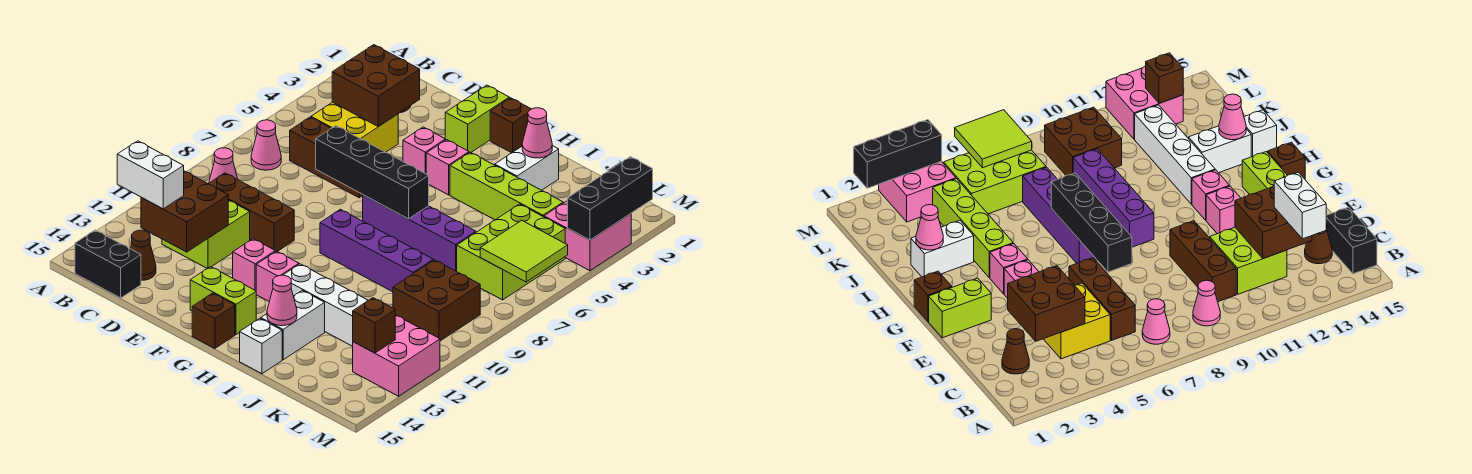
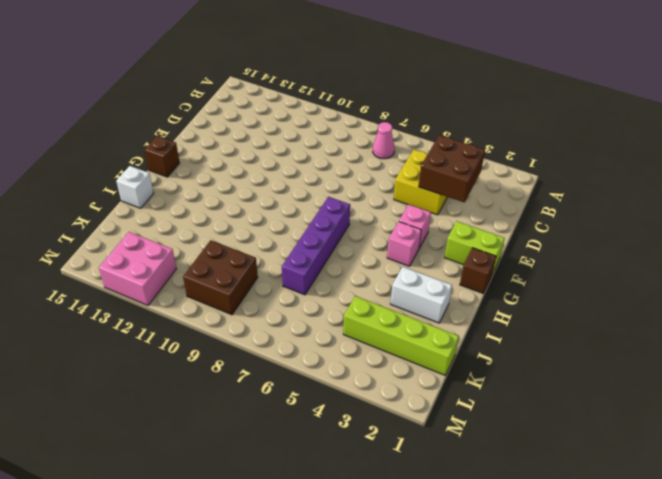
lime 1x4 brick [343,296,459,375] -> lime 1x4 brick turned to [450,152,563,220]
none -> pink 1x1 cone [209,148,238,183]
none -> black 1x2 brick [75,230,141,298]
none -> brown 1x1 cone [1002,329,1029,374]
none -> brown 1x3 brick [290,117,363,198]

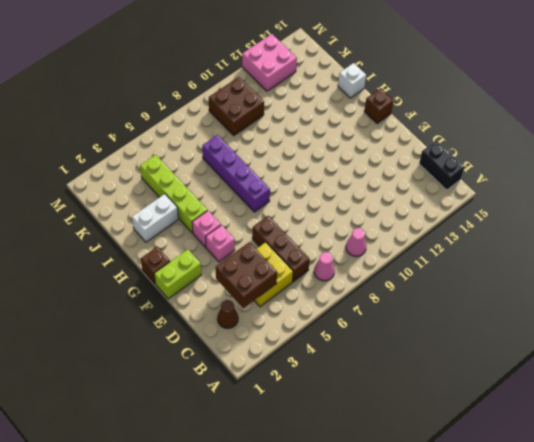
none -> brown 1x3 brick [209,173,294,252]
none -> lime 2x2 brick [162,200,250,268]
none -> brown 1x1 cone [130,230,156,280]
none -> pink 1x1 brick [233,239,275,291]

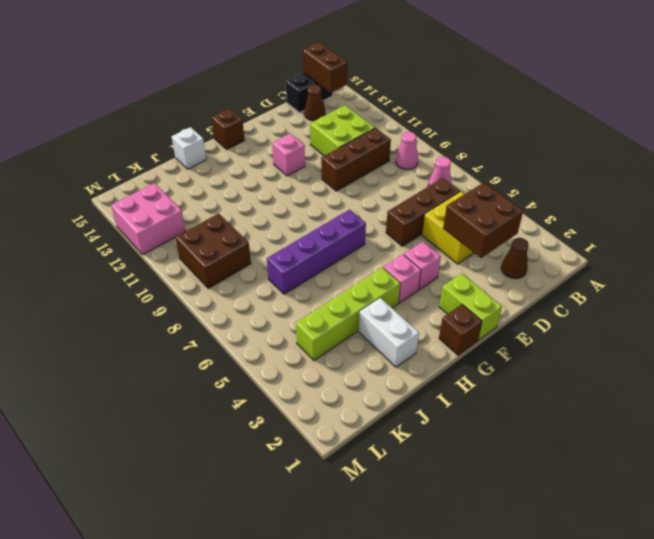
brown 1x2 brick [303,42,348,93] -> none
none -> lime 1x2 brick [190,267,256,334]
none -> purple 1x4 brick [320,209,433,292]
none -> pink 1x1 brick [256,251,299,301]
none -> white 1x4 brick [284,264,368,346]

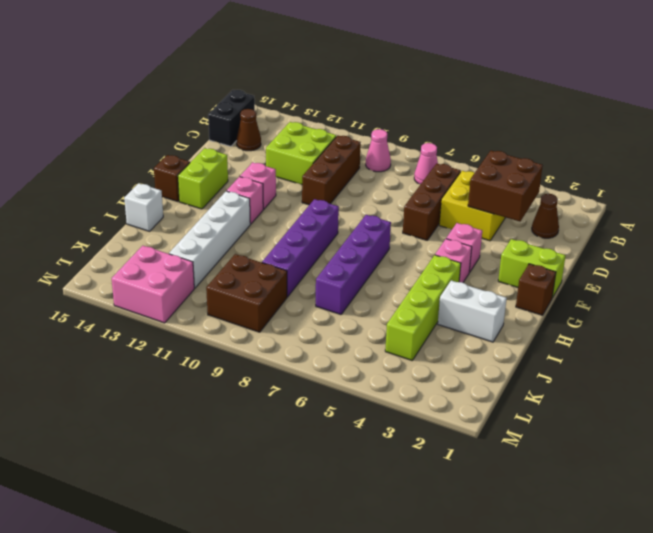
none -> white 1x2 brick [261,290,325,360]
none -> lime 2x3 brick [457,204,565,300]
none -> pink 2x2 brick [544,201,631,271]
none -> brown 2x2 brick [141,171,228,252]

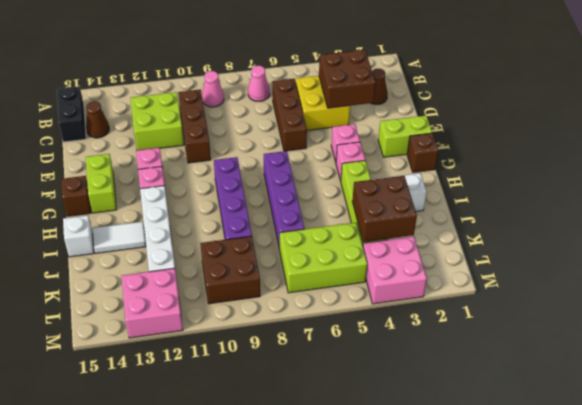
white 1x2 tile [93,222,146,253] -> white 1x2 brick [261,290,325,360]
brown 2x2 brick [352,176,417,242] -> brown 2x2 brick moved to [141,171,228,252]
none -> black 1x4 brick [316,126,429,219]
none -> pink 1x1 cone [522,108,552,158]
none -> pink 1x1 cone [267,275,297,326]
none -> lime 2x2 tile [480,220,568,282]

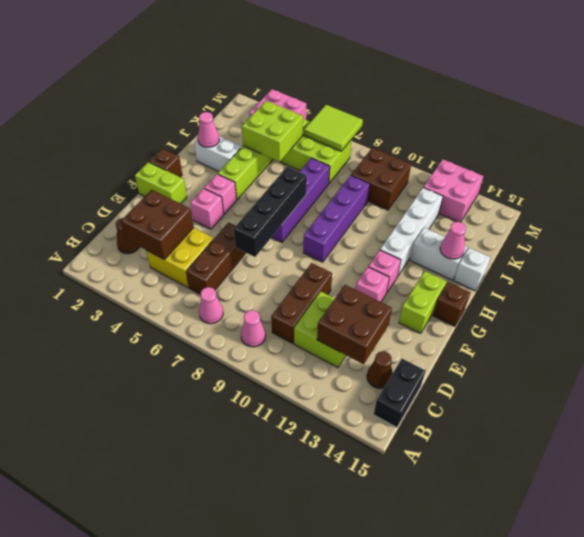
lime 2x2 brick [242,101,303,162] -> none
none -> brown 1x1 brick [353,298,395,353]
none -> black 1x3 brick [568,157,653,240]
none -> white 1x2 brick [117,141,184,209]

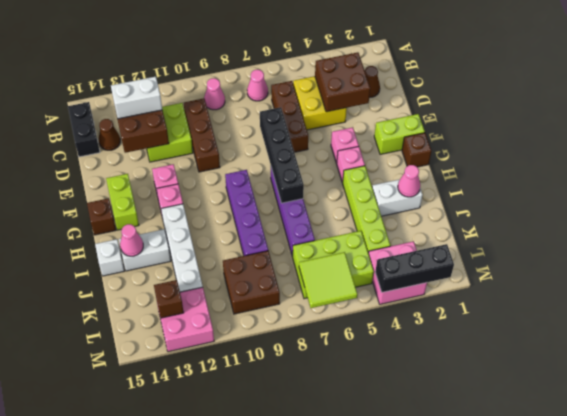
white 1x2 brick [111,77,162,119] -> white 1x2 brick turned to [117,141,184,209]

